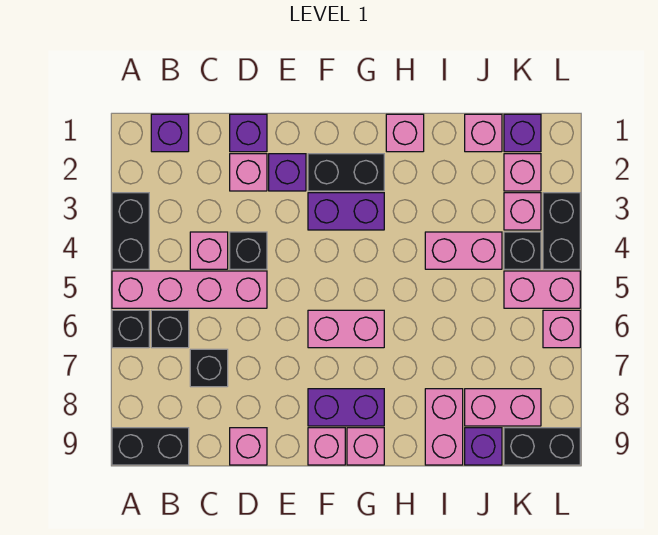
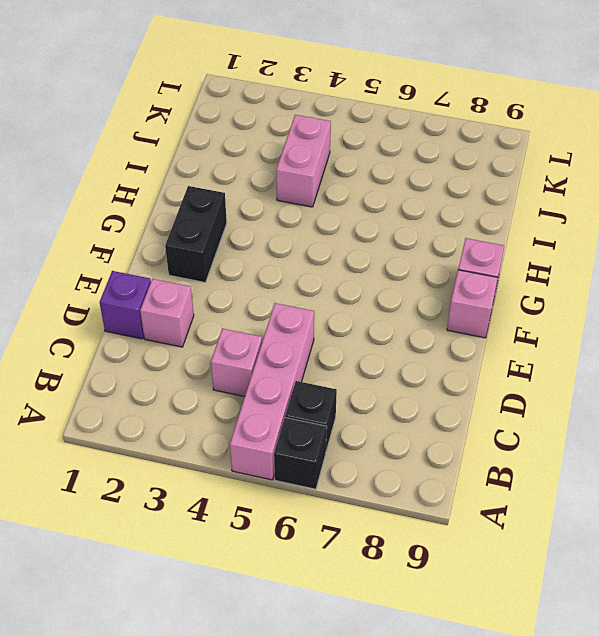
none -> black 1x2 brick [112,193,149,269]
none -> black 1x2 brick [112,428,189,465]
none -> purple 1x1 brick [151,114,189,152]
none -> black 1x1 brick [190,349,228,387]

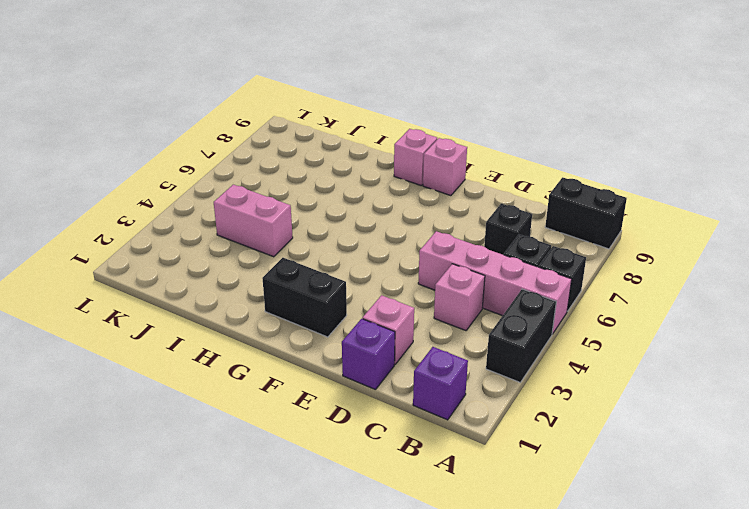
none -> black 1x1 brick [230,232,267,269]
none -> pink 1x1 brick [230,428,267,465]
none -> purple 1x1 brick [269,154,306,191]
none -> purple 1x2 brick [308,193,384,230]

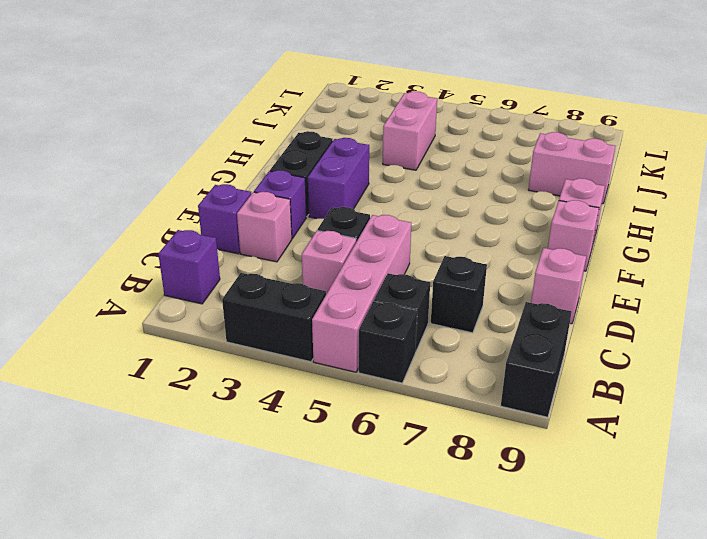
none -> pink 1x2 brick [308,310,384,348]
none -> purple 1x2 brick [308,389,384,426]
none -> pink 1x1 brick [386,114,424,152]
none -> pink 1x1 brick [465,114,502,152]

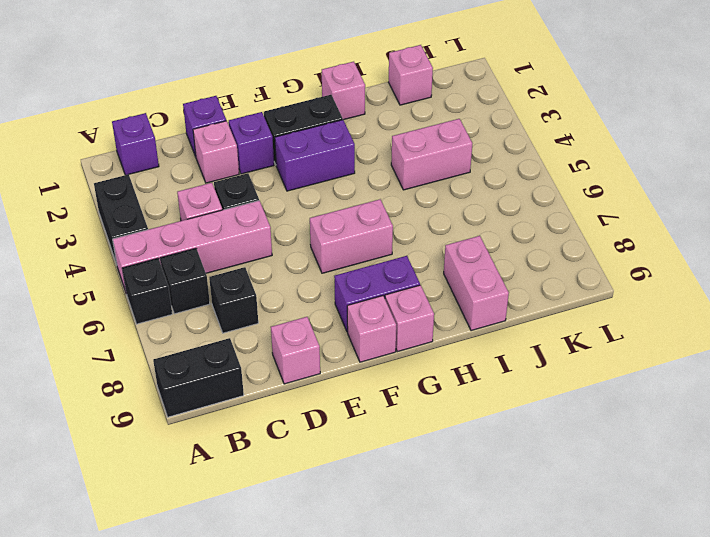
none -> pink 1x2 brick [465,389,541,426]
none -> purple 1x1 brick [465,428,502,465]
none -> purple 1x1 brick [504,114,541,152]
none -> pink 1x1 brick [504,154,541,191]

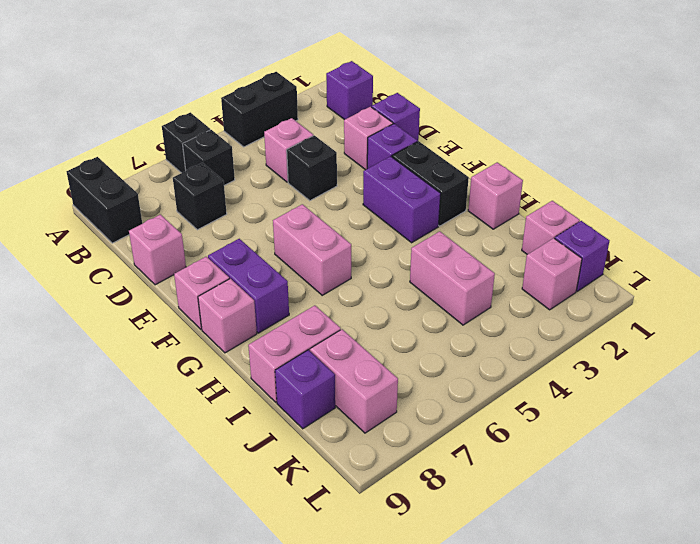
none -> pink 1x4 brick [112,271,267,308]
none -> pink 1x1 brick [504,193,541,230]
none -> black 1x1 brick [504,232,541,269]
none -> pink 1x2 brick [504,271,580,308]

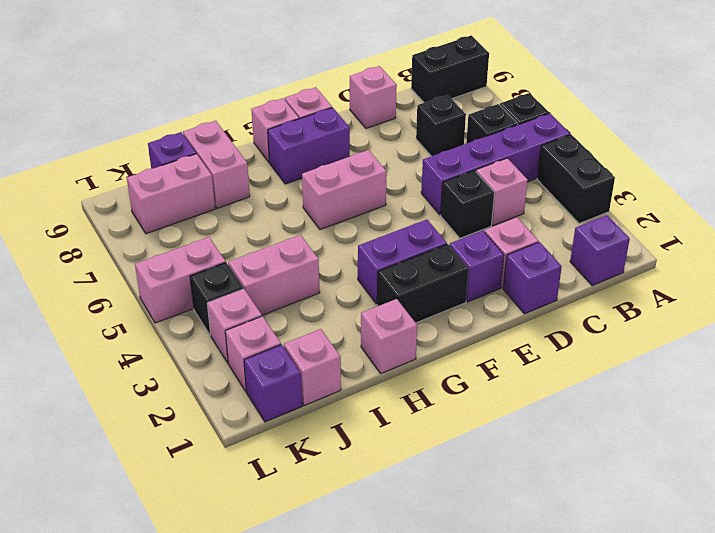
purple 1x4 brick [421,114,570,215] -> pink 1x4 brick [112,271,267,308]
none -> black 1x2 brick [504,428,580,465]
none -> black 1x2 brick [543,193,580,269]
none -> pink 1x1 brick [543,310,580,348]

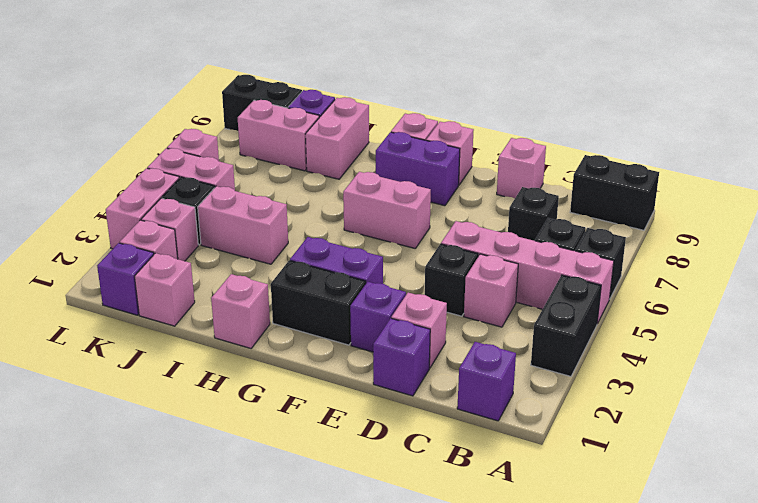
pink 1x2 brick [106,168,179,249] -> black 1x2 brick [543,193,580,269]

